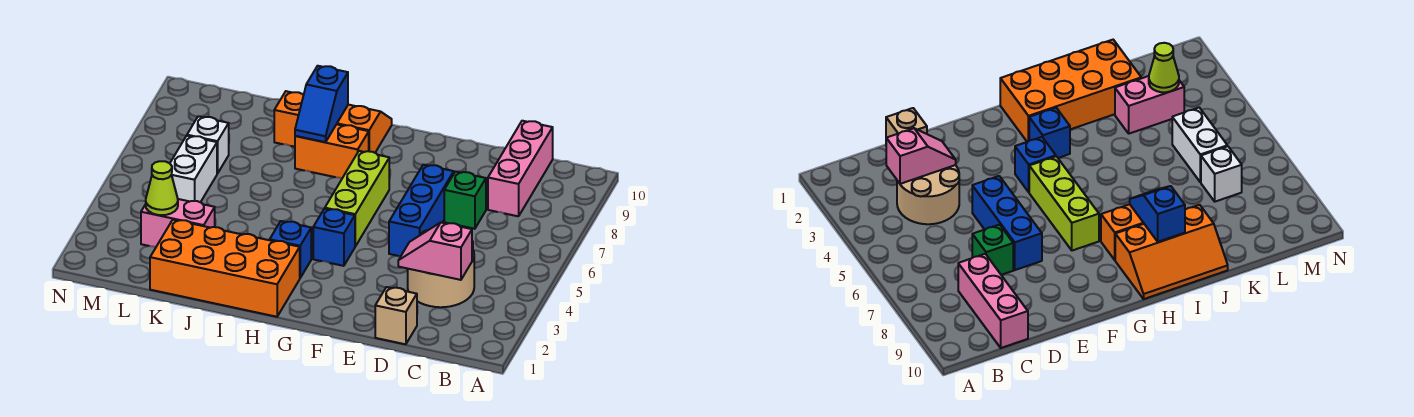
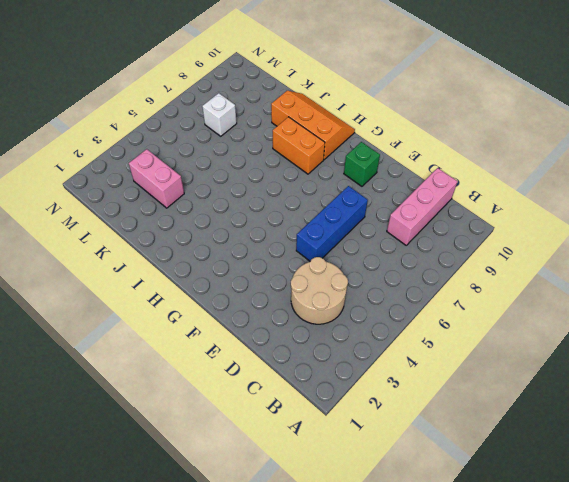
green 1x1 brick [344,142,380,186] -> green 1x1 brick moved to [444,172,486,229]
none -> tan 1x1 brick [375,287,417,344]
none -> blue 1x1 brick [313,209,355,266]
none -> lime 1x3 brick [325,151,389,246]

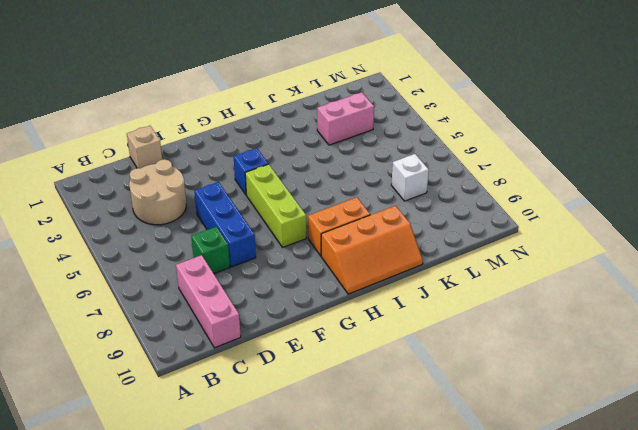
none -> orange 2x4 brick [150,220,300,317]
none -> blue 1x1 brick [270,221,311,278]
none -> white 1x2 brick [170,136,217,202]

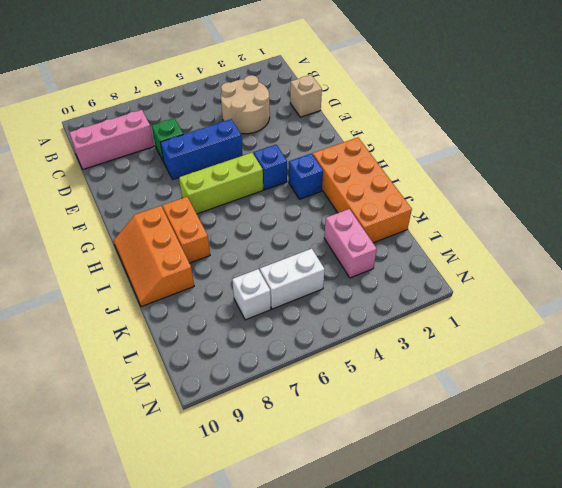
none -> pink 1x2 slope [398,223,472,280]
none -> blue 1x2 slope [295,66,348,142]
none -> lime 1x1 cone [146,161,178,215]

